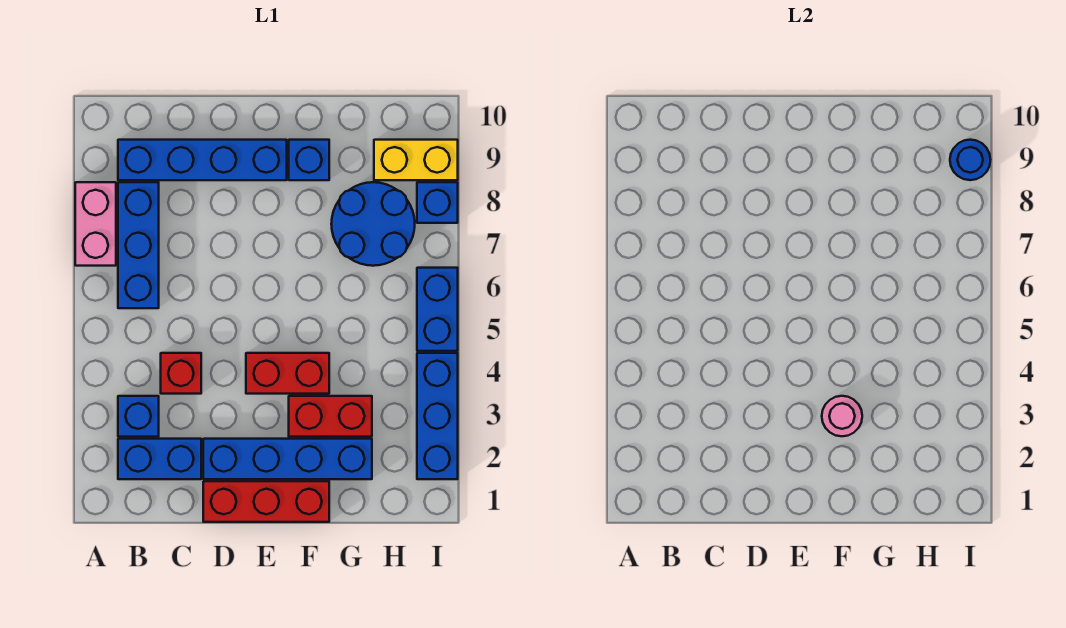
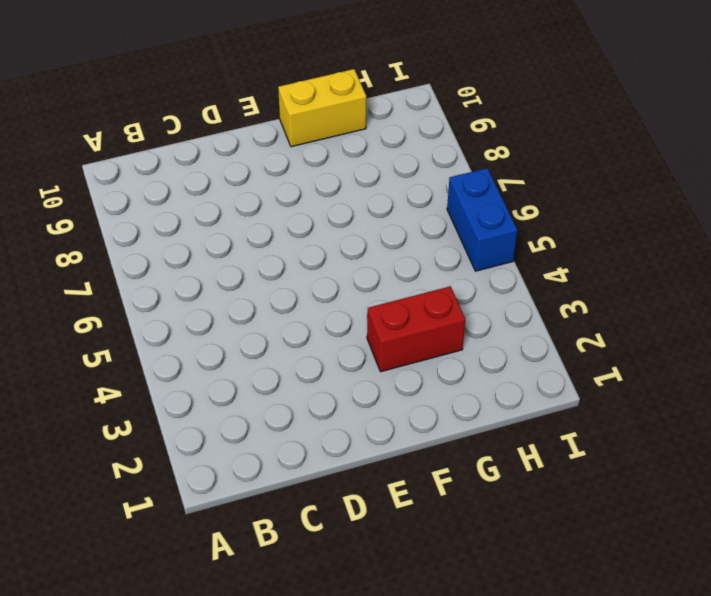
yellow 1x2 brick [278,69,366,147] -> yellow 1x2 brick moved to [374,140,458,180]
none -> pink 1x2 brick [75,182,116,266]
none -> blue 1x2 brick [118,439,201,479]
none -> blue 1x1 brick [118,396,159,437]

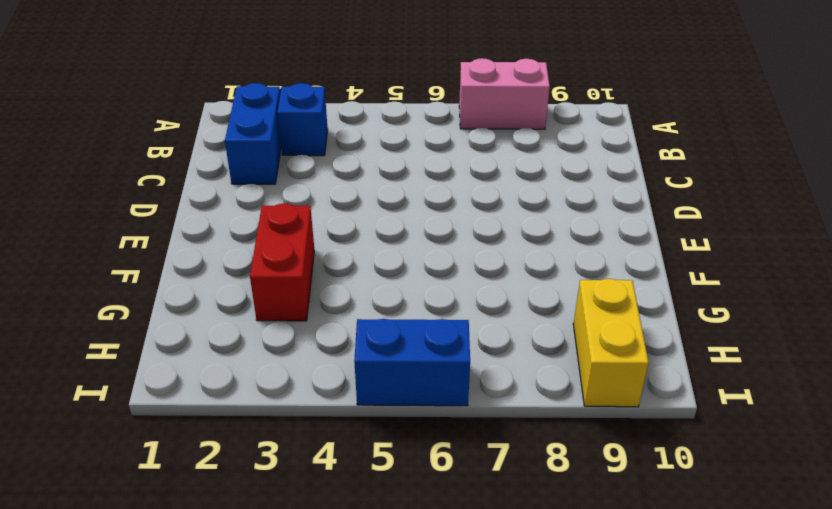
none -> blue 1x3 brick [118,182,159,308]
none -> blue 1x4 brick [118,140,287,180]
none -> red 1x1 brick [161,353,201,394]

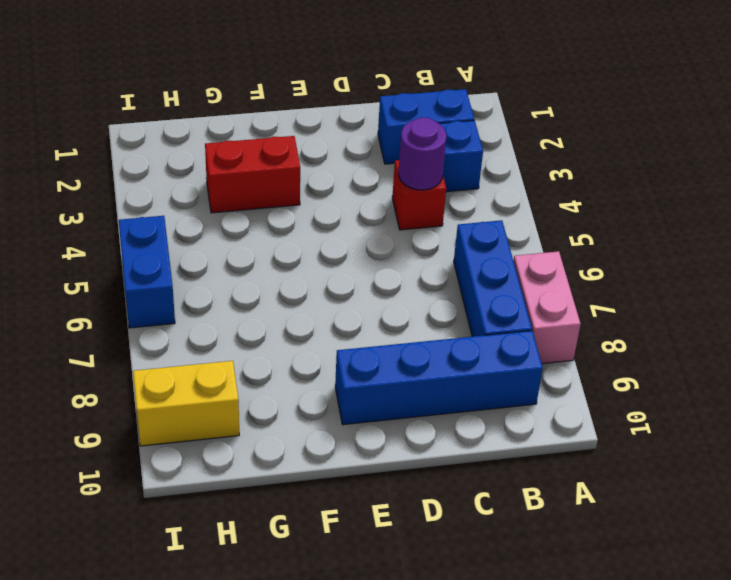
purple 1x1 round brick [399,117,446,190] -> none
none -> red 1x3 brick [203,481,329,522]
none -> blue 1x4 brick [203,439,372,479]
none -> red 1x2 brick [246,353,329,394]

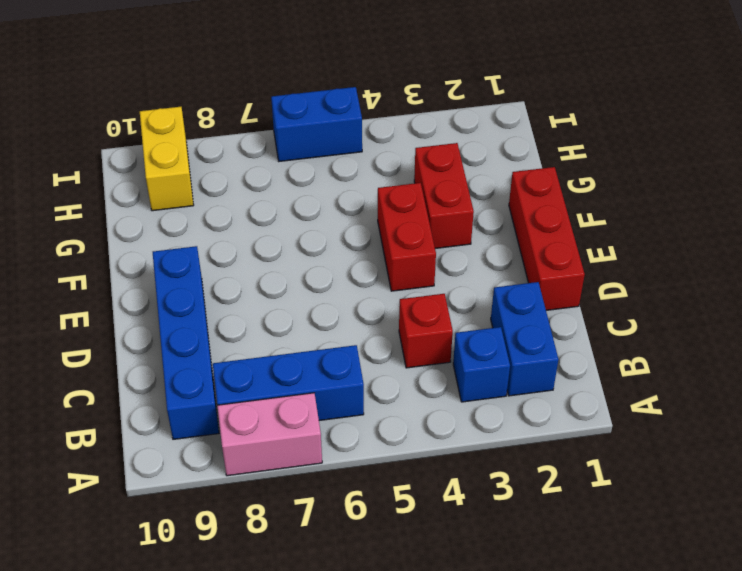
none -> blue 1x4 brick [203,439,372,479]
none -> blue 1x1 brick [289,140,329,180]
none -> blue 2x2 round brick [331,182,415,266]

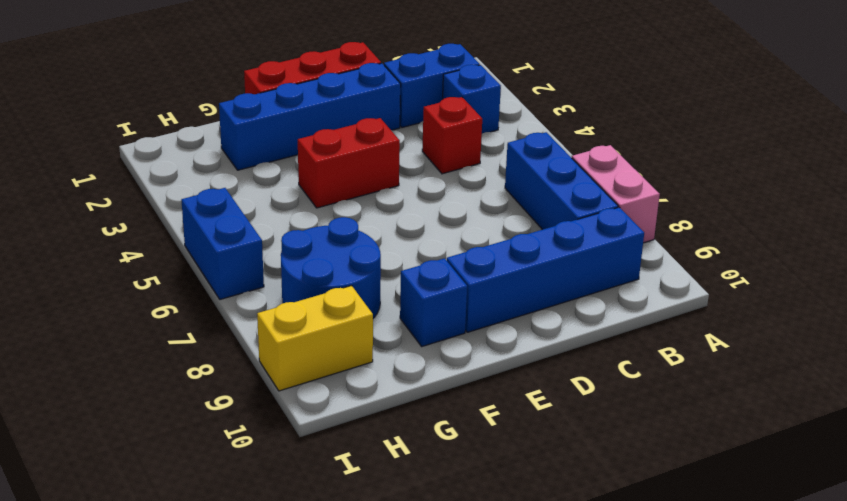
none -> red 1x2 brick [289,396,372,437]
none -> blue 1x3 brick [417,353,458,479]
none -> blue 1x1 brick [417,182,458,223]

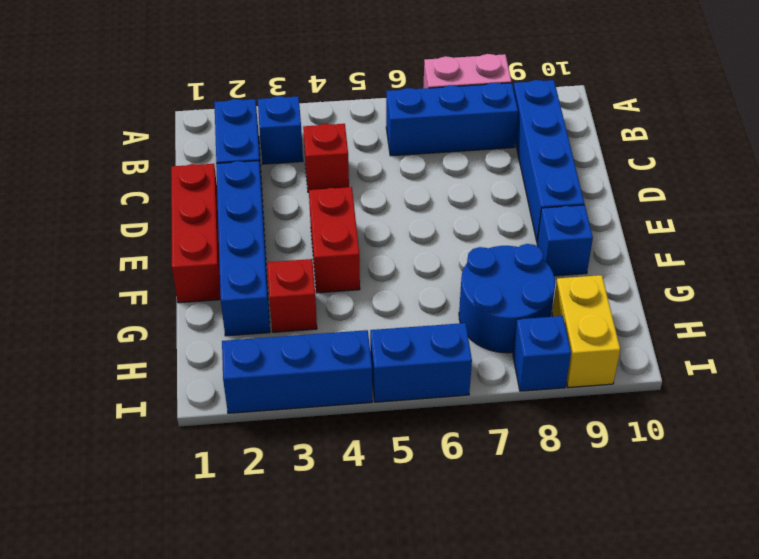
red 1x1 brick [267,259,317,332] -> red 1x2 brick [289,396,372,437]
none -> pink 1x1 round brick [822,396,862,436]
none -> blue 1x1 round brick [950,140,990,180]

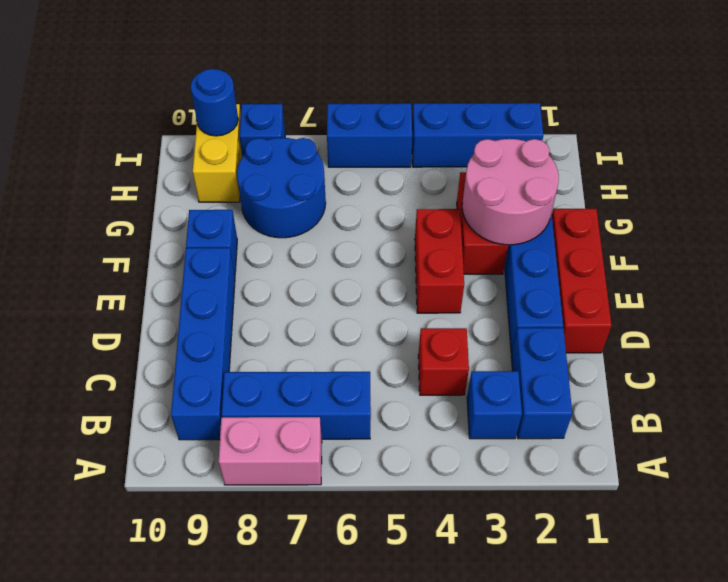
pink 2x2 round brick [462,139,559,245] -> pink 1x1 round brick [822,396,862,436]

